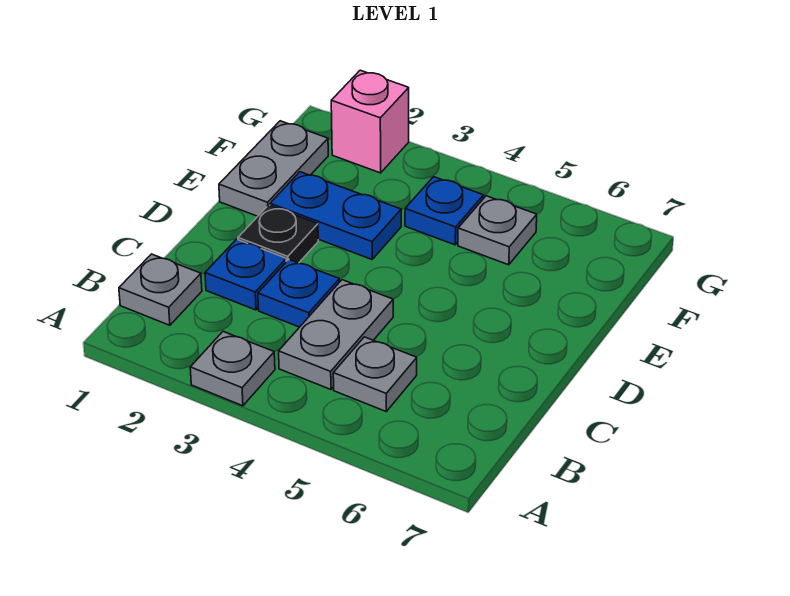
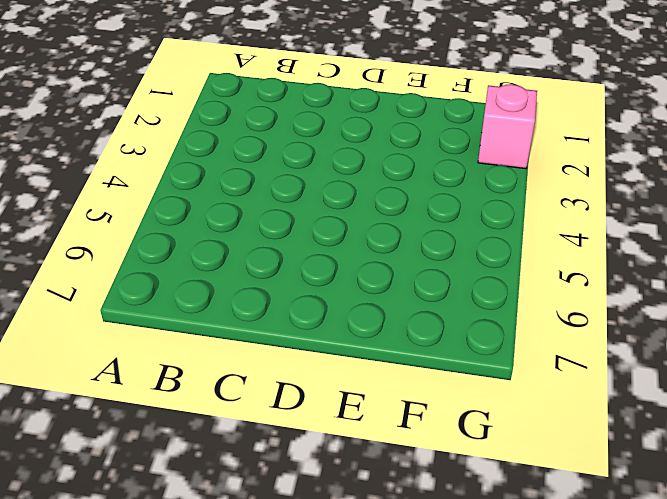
none -> grey 1x1 plate [190,332,275,406]
none -> grey 1x1 plate [119,254,202,325]
none -> grey 1x2 plate [279,280,393,389]

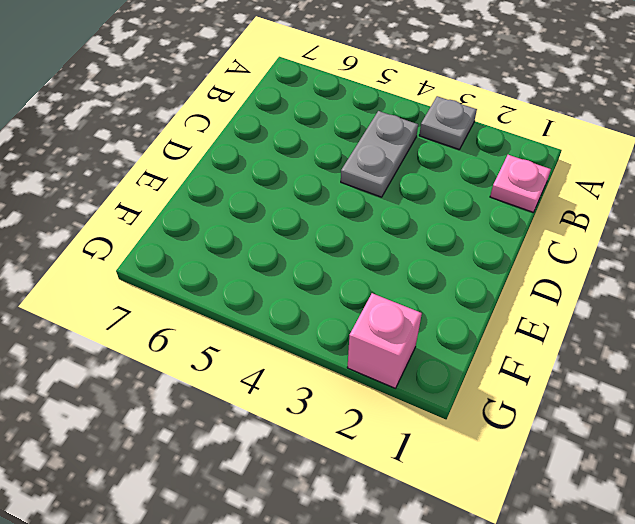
pink 1x1 plate [490,155,551,212] -> grey 1x1 plate [119,254,202,325]
none -> grey 1x1 plate [333,337,417,411]
none -> blue 1x1 plate [205,239,286,310]
none -> blue 1x1 plate [258,260,339,327]

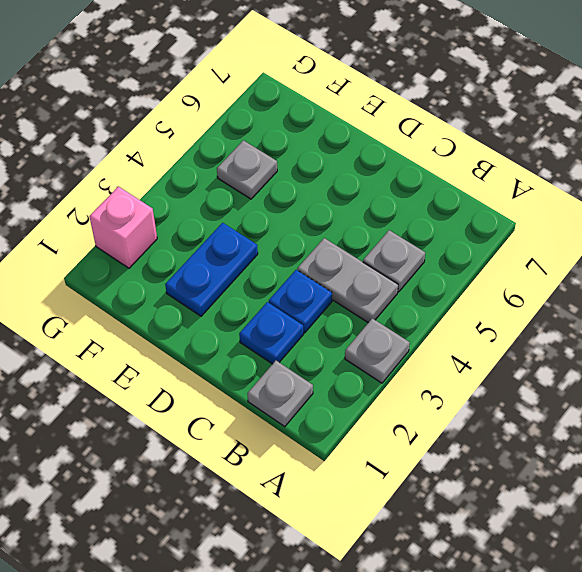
none -> black 1x1 plate [238,205,318,263]
none -> grey 1x2 plate [219,121,328,216]
none -> blue 1x1 plate [405,177,484,245]

